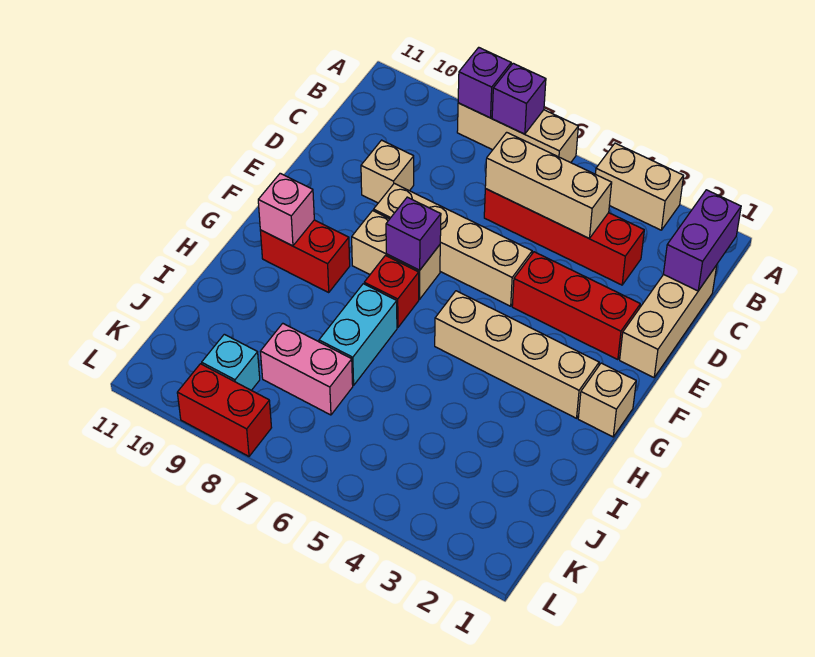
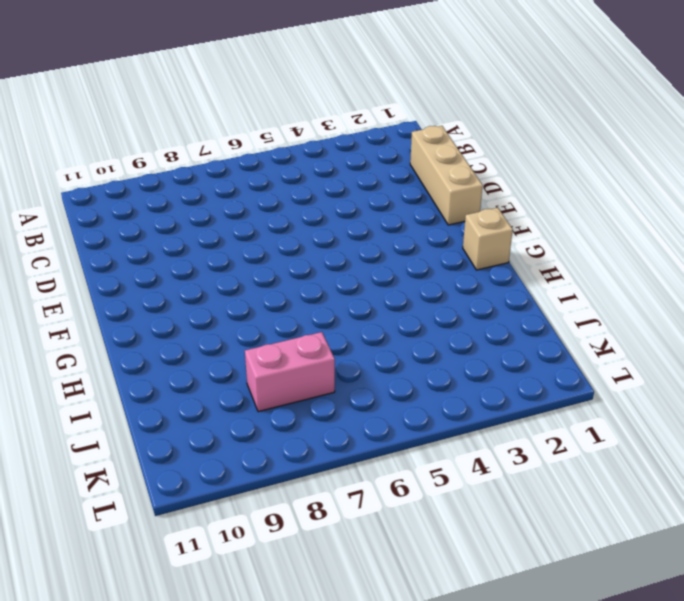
none -> tan 1x2 brick [596,143,684,230]
none -> tan 1x3 brick [457,103,578,163]
none -> red 1x4 brick [484,189,644,285]

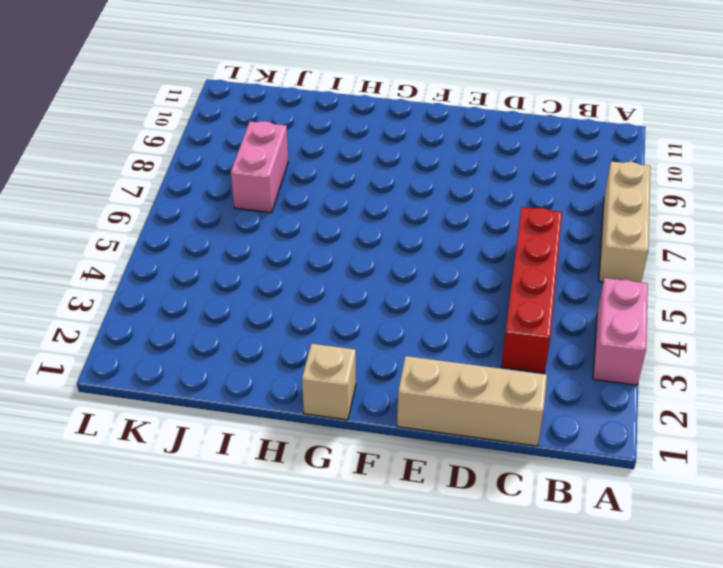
pink 1x2 brick [593,278,648,385] -> tan 1x2 brick [596,143,684,230]
none -> tan 1x1 brick [361,140,414,203]
none -> red 1x3 brick [512,252,640,360]
none -> tan 1x4 brick [374,183,532,306]

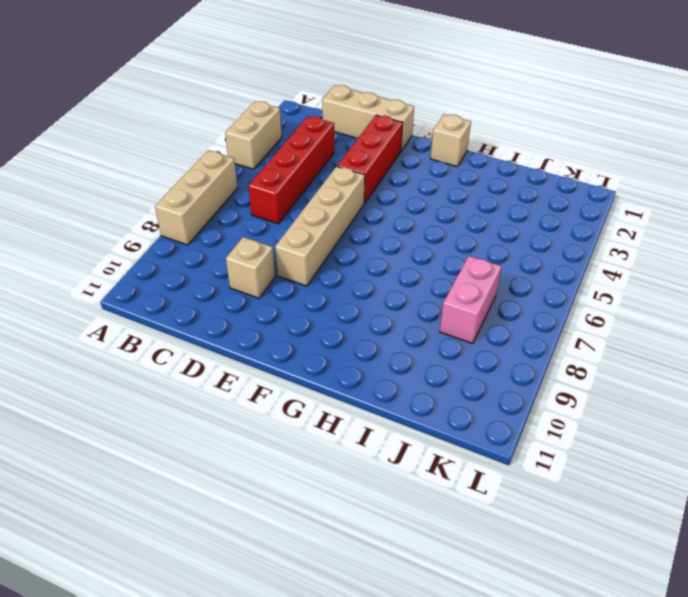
none -> tan 1x2 brick [352,211,440,299]
none -> tan 1x4 brick [435,291,599,418]
none -> red 1x1 brick [364,256,419,328]

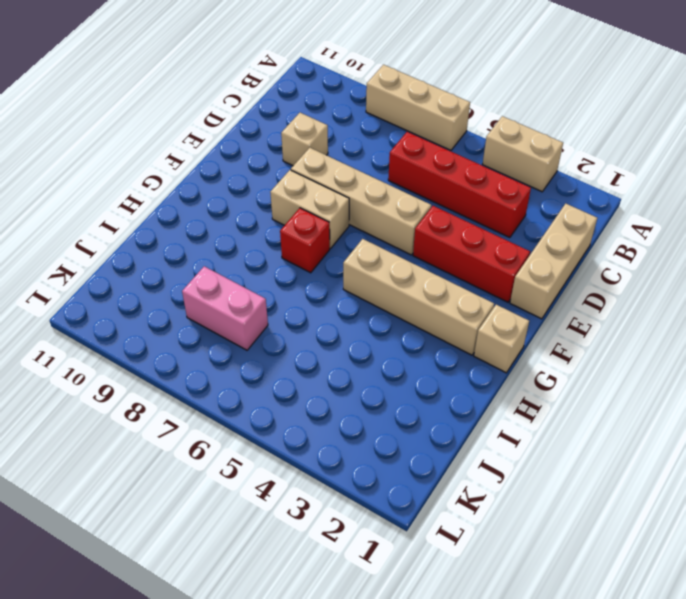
none -> red 1x2 brick [260,220,350,292]
none -> cyan 1x2 brick [319,284,397,385]
none -> cyan 1x1 brick [202,334,260,390]

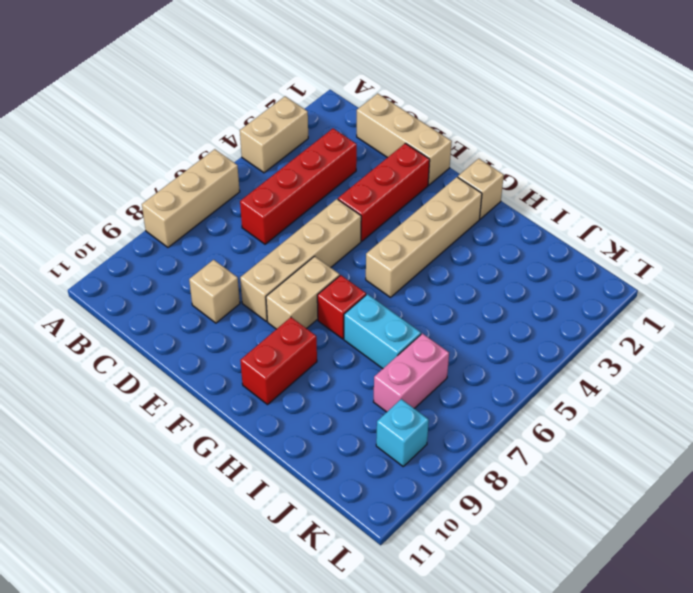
none -> red 1x2 brick [177,364,272,456]
none -> purple 1x1 brick [492,63,546,134]
none -> purple 1x1 brick [458,47,511,118]

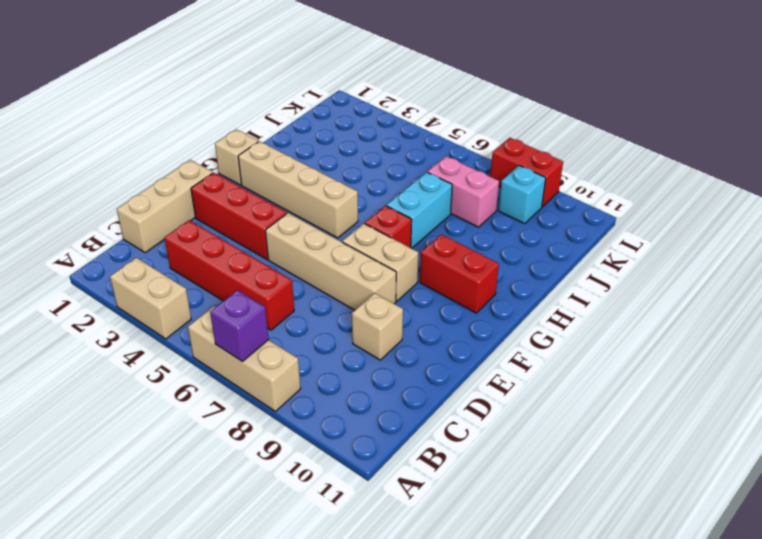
none -> purple 1x1 brick [458,47,511,118]
none -> purple 1x2 brick [664,190,741,291]
none -> tan 1x3 brick [485,132,612,238]

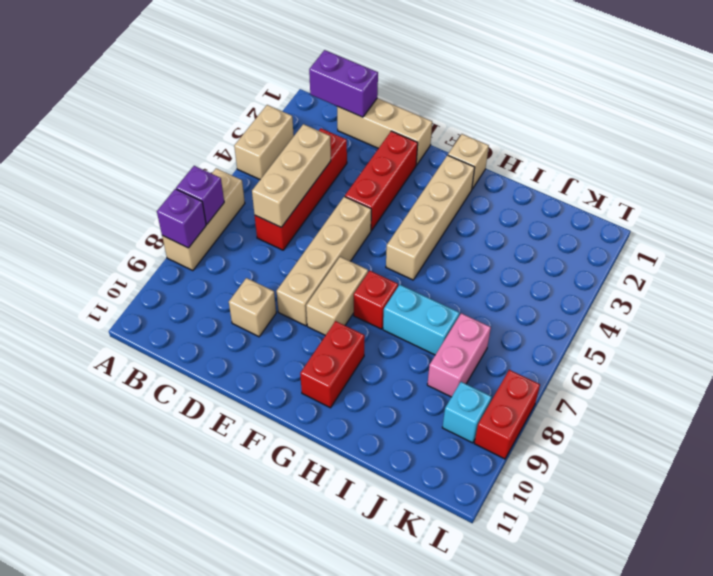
none -> purple 1x1 brick [386,197,441,270]
none -> pink 1x1 brick [258,173,314,246]

